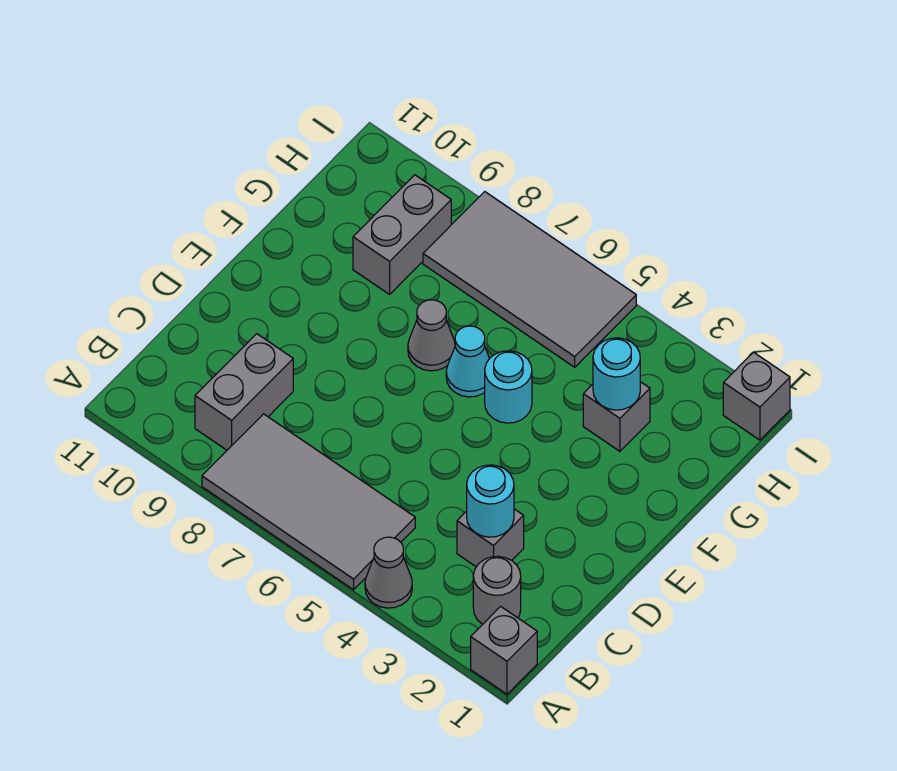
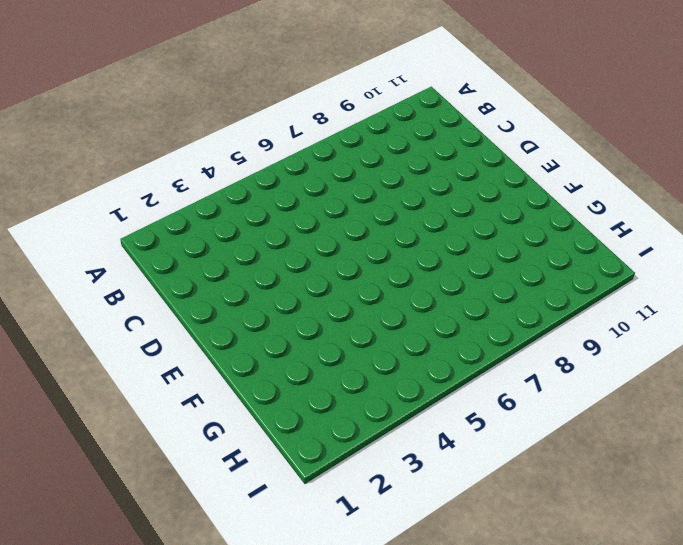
none -> grey 1x1 brick [471,606,537,694]
none -> grey 1x1 cone [365,537,412,608]
none -> grey 2x4 tile [202,414,415,590]

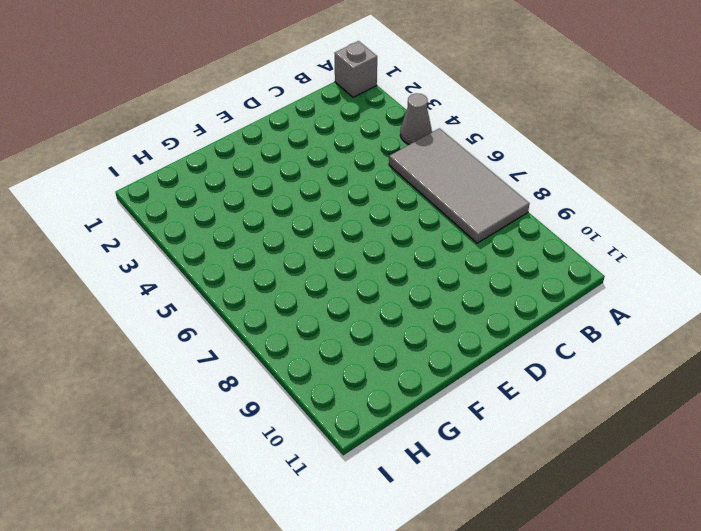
none -> grey 1x1 round brick [473,556,521,624]
none -> grey 1x2 brick [195,334,293,450]
none -> grey 1x1 brick [457,509,524,567]

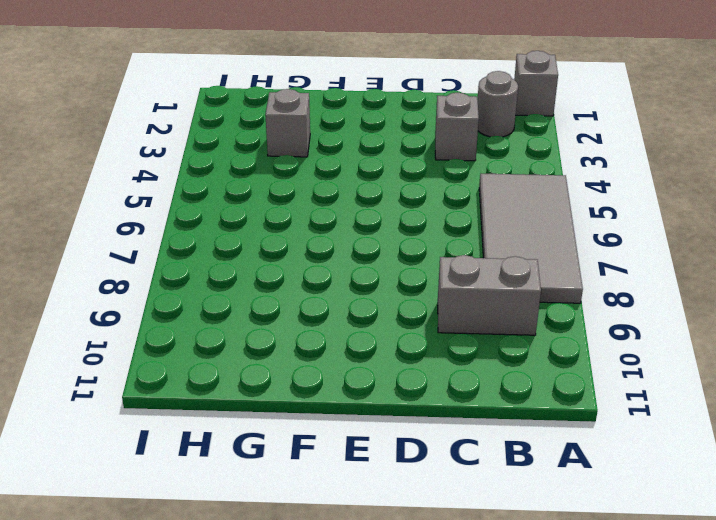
none -> grey 1x1 cone [365,537,412,608]
none -> cyan 1x1 round brick [485,351,532,423]
none -> cyan 1x1 cone [446,326,490,397]

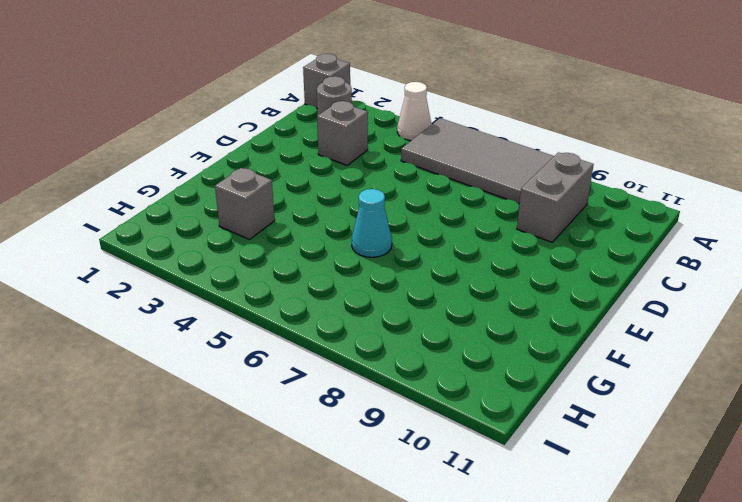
white 1x1 cone [397,82,432,141] -> grey 1x1 cone [365,537,412,608]
none -> cyan 1x1 round brick [485,351,532,423]
none -> grey 1x1 cone [408,300,455,371]
none -> grey 1x2 brick [353,175,451,294]

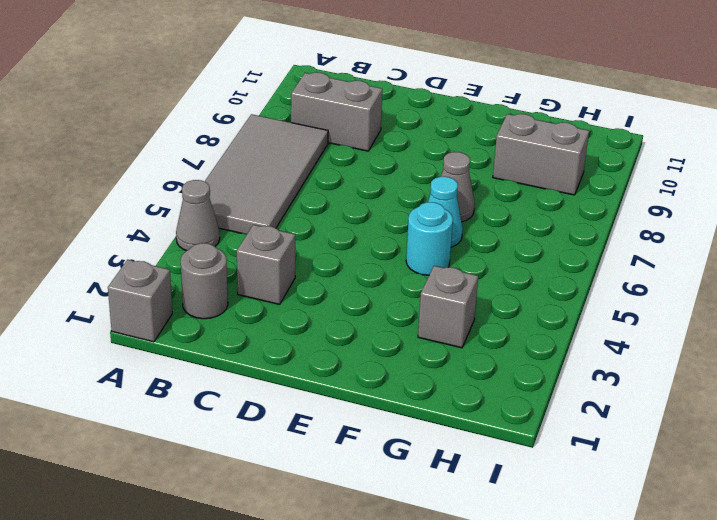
none -> grey 2x4 tile [423,192,636,367]
none -> grey 1x1 brick [723,352,790,440]
none -> cyan 1x1 round brick [467,465,514,537]

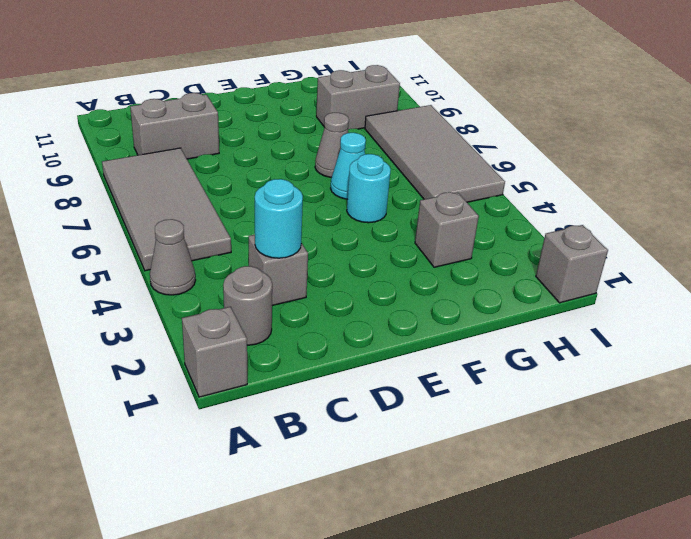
none -> cyan 1x1 round brick [593,338,640,410]

